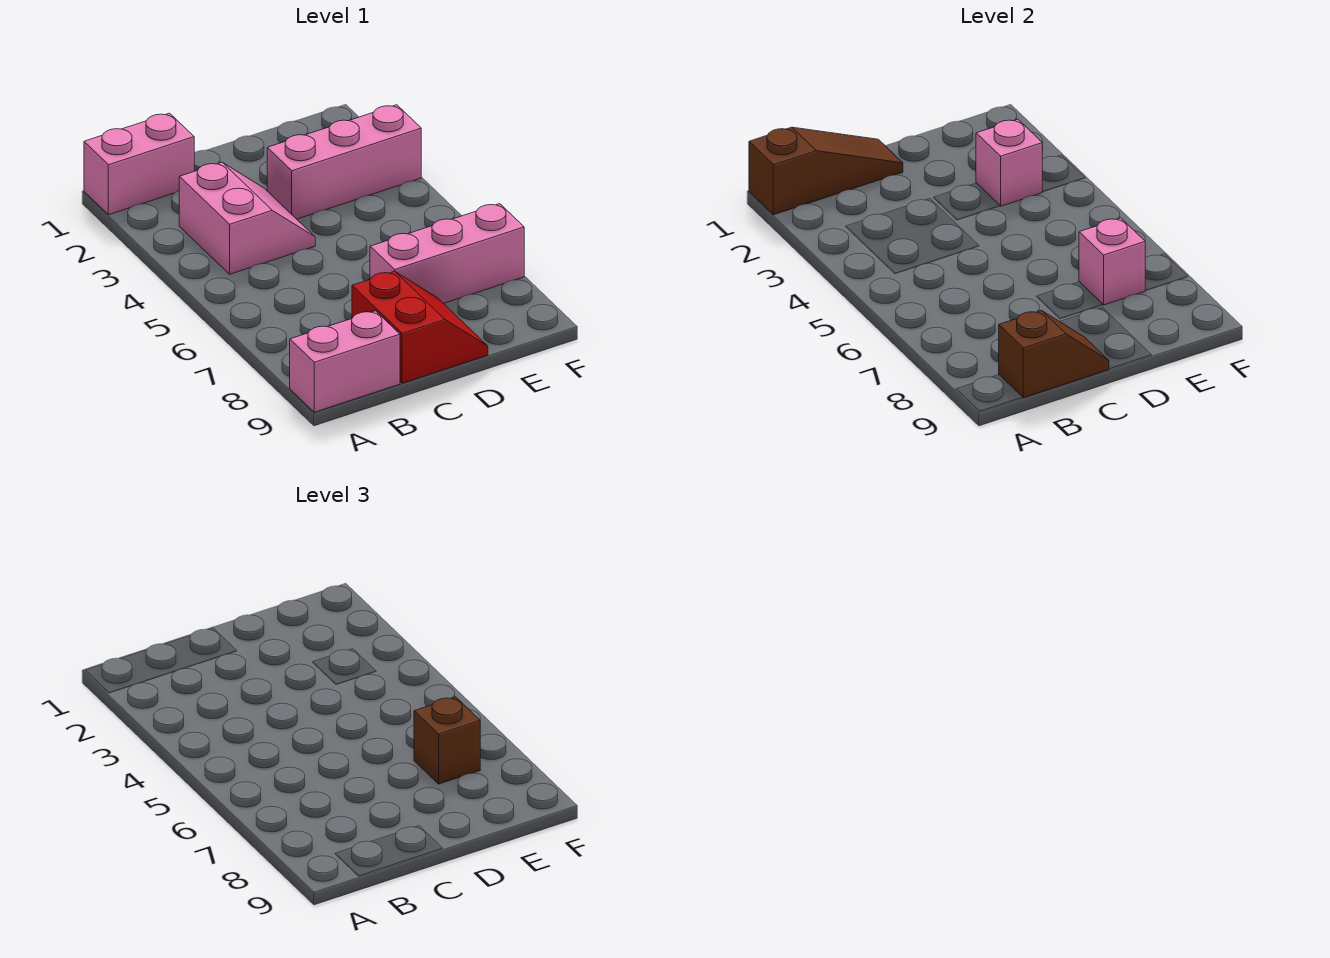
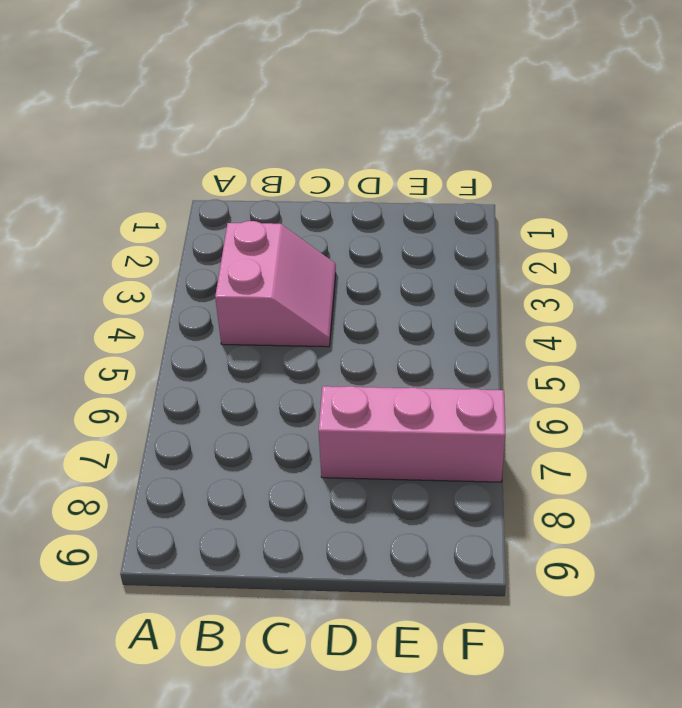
none -> pink 1x2 brick [84,113,194,215]
none -> pink 1x2 brick [290,311,400,412]

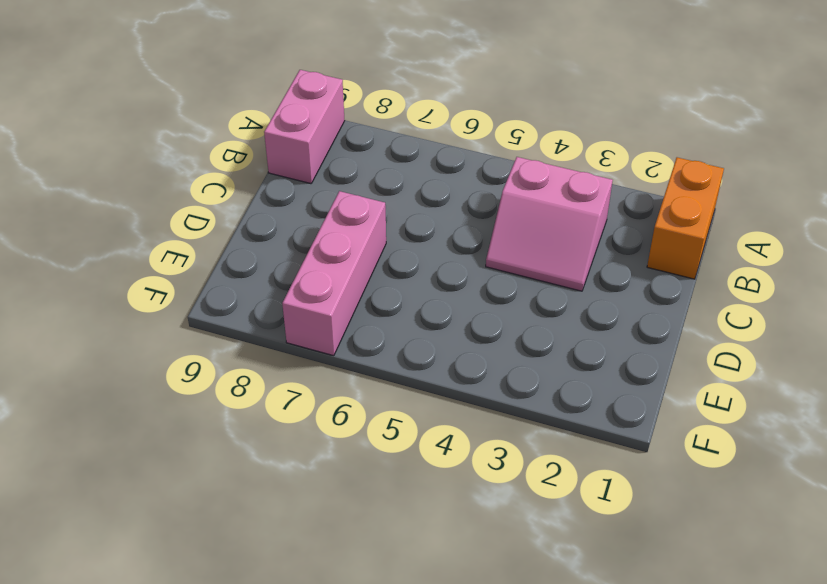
orange 1x2 brick [647,157,724,279] -> pink 1x2 brick [84,113,194,215]
none -> red 2x2 slope [352,271,488,383]
none -> pink 1x3 brick [267,105,421,219]

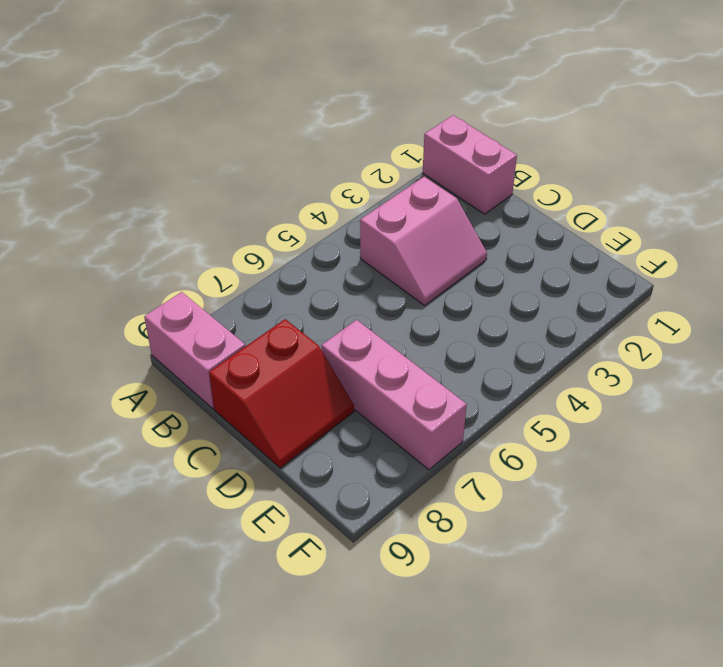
none -> pink 1x3 brick [267,105,421,219]
none -> brown 1x3 slope [749,127,903,215]

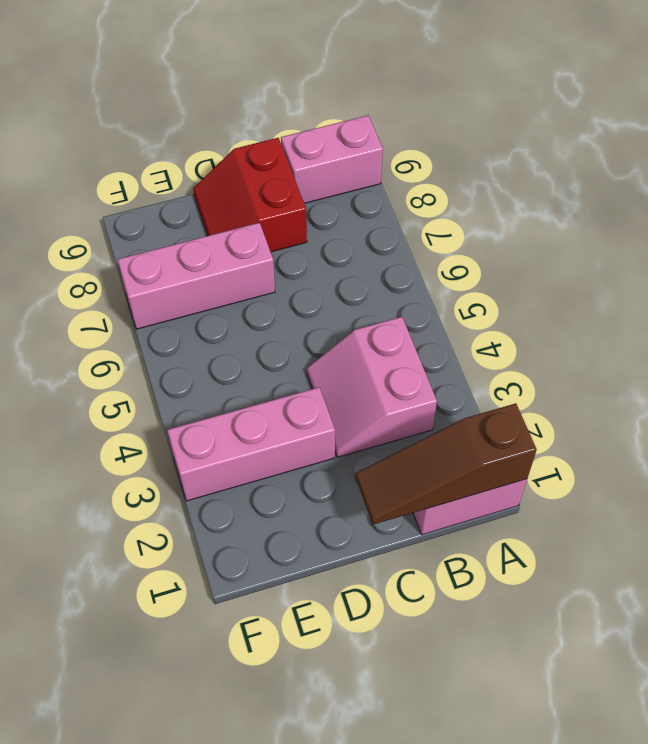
none -> brown 1x2 slope [999,311,1109,398]
none -> pink 1x1 brick [976,119,1042,206]

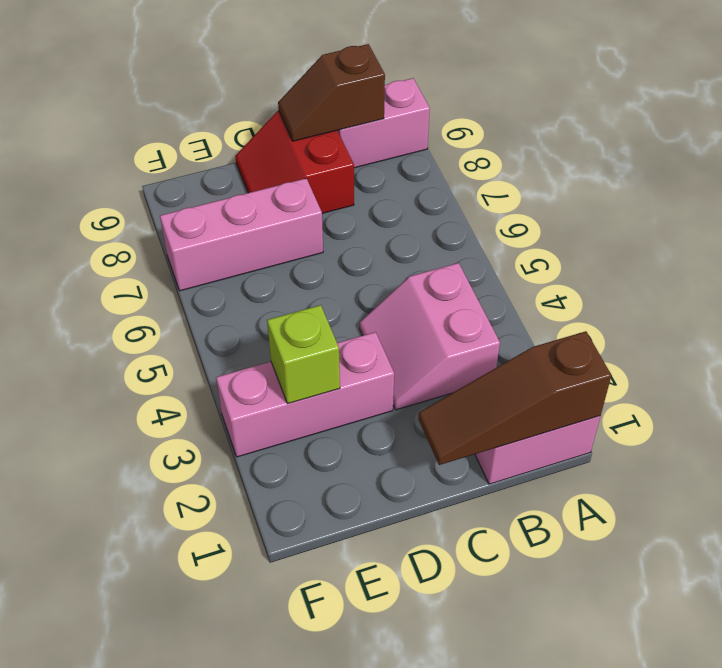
lime 1x1 brick [267,305,340,404] -> pink 1x1 brick [976,119,1042,206]
none -> pink 1x1 brick [1079,218,1145,305]
none -> brown 1x1 brick [414,697,480,784]

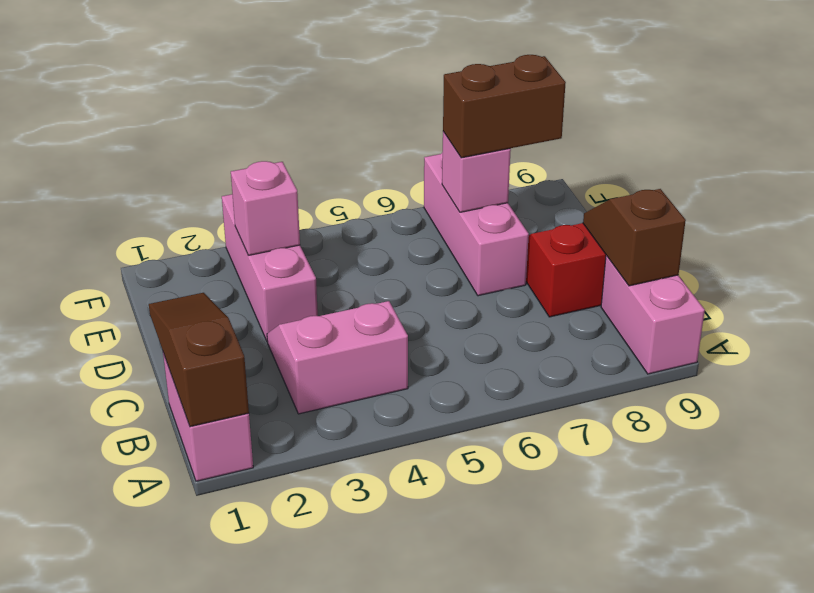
brown 1x2 brick [443,55,566,158] -> brown 1x1 brick [414,697,480,784]

